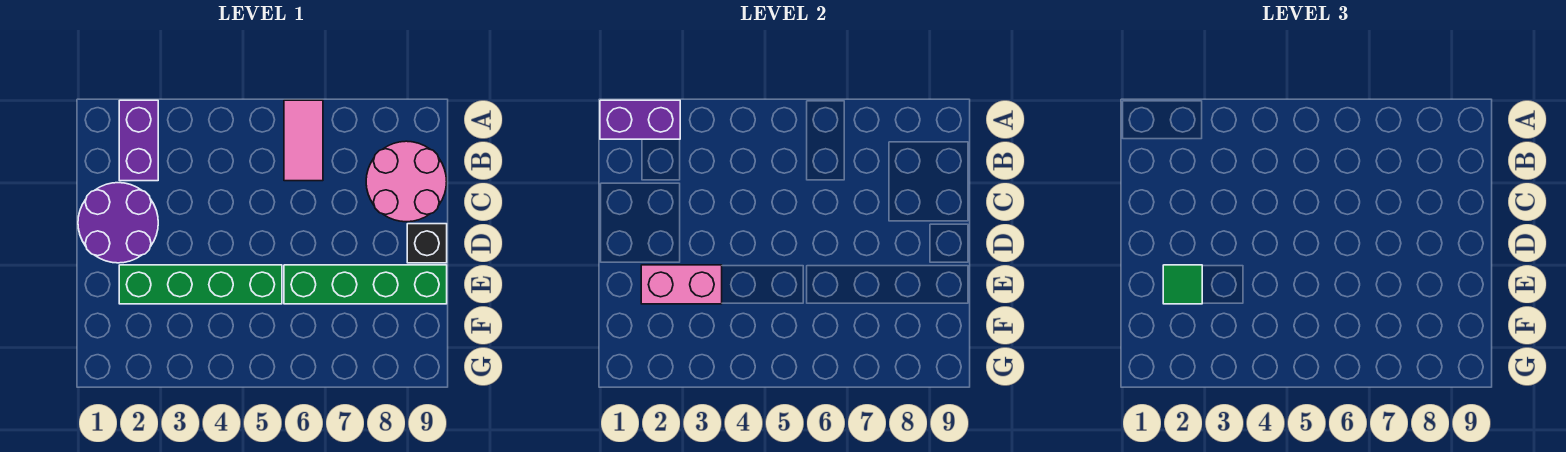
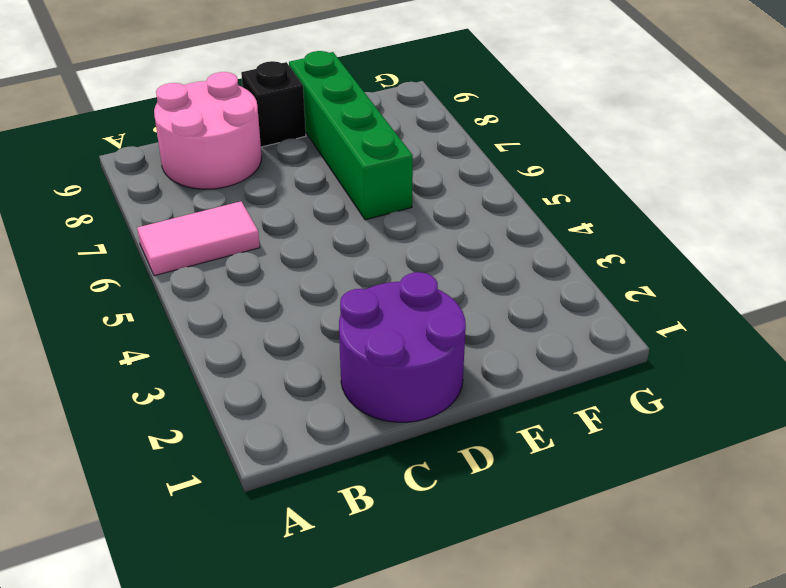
none -> purple 1x2 brick [119,100,158,181]
none -> green 1x4 brick [119,265,282,304]

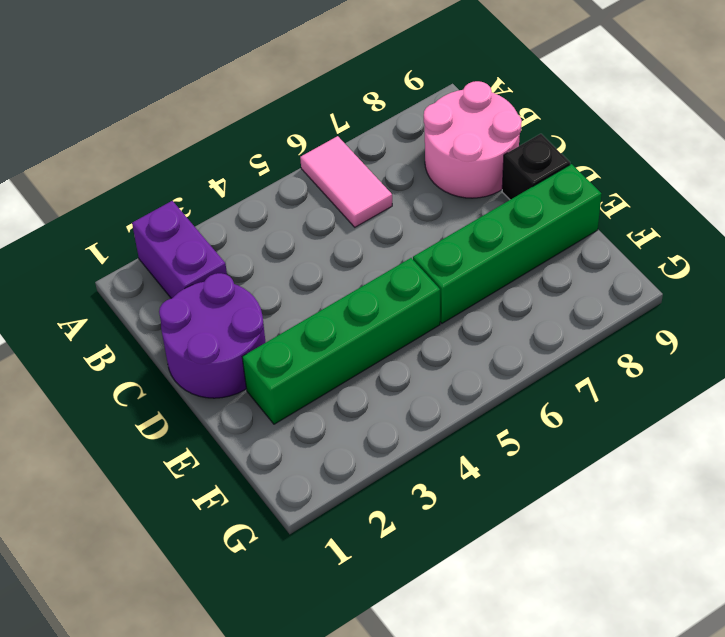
none -> purple 1x2 brick [600,100,680,139]
none -> pink 1x2 brick [641,265,722,304]

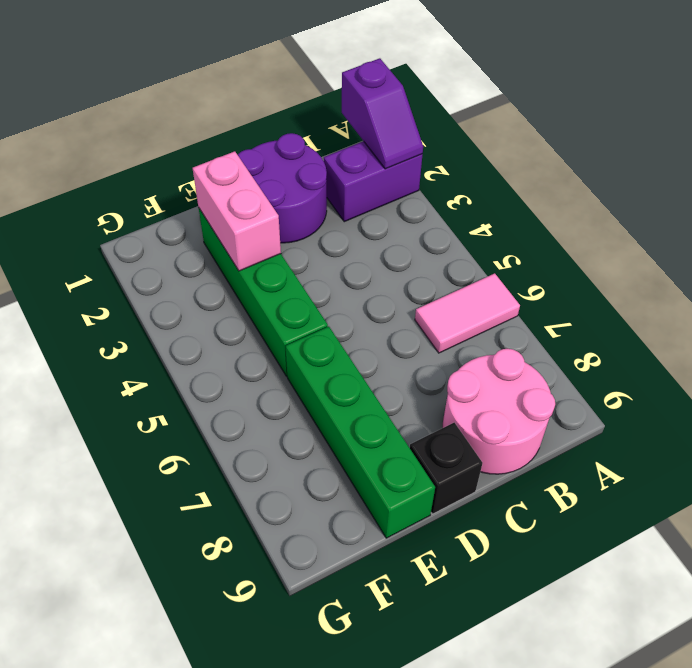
purple 1x2 slope [342,58,423,169] -> purple 1x2 brick [600,100,680,139]
none -> green 1x1 tile [1163,265,1202,304]

